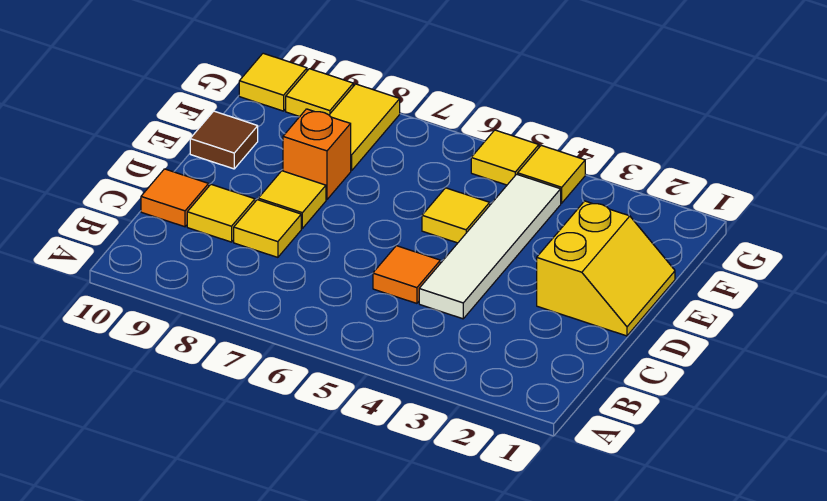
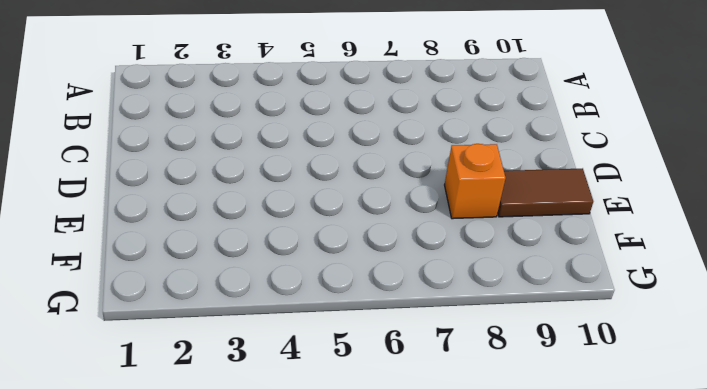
brown 1x2 tile [498,168,593,217] -> brown 1x1 tile [190,111,258,169]
none -> white 1x4 tile [419,174,561,319]
none -> orange 1x1 tile [373,246,440,303]
none -> yellow 1x1 tile [234,200,301,257]

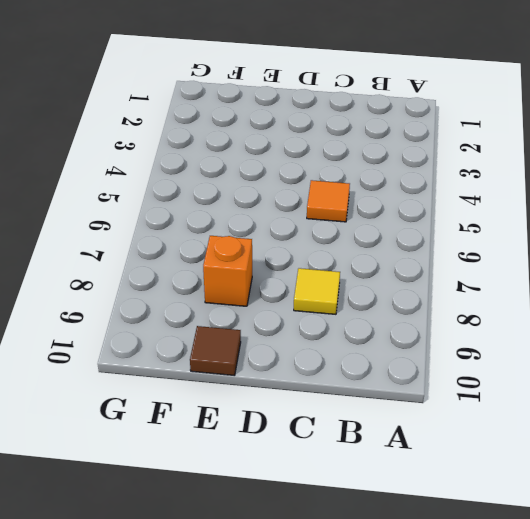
none -> white 1x4 tile [419,174,561,319]
none -> yellow 1x1 tile [187,184,255,242]
none -> orange 1x1 tile [141,169,209,227]

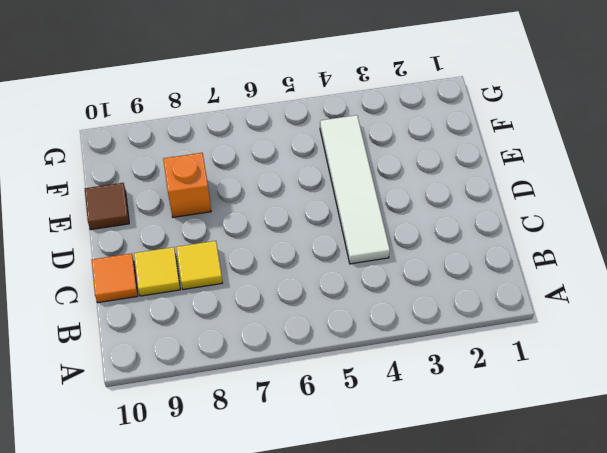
none -> orange 1x1 tile [373,246,440,303]
none -> yellow 2x2 slope [537,201,675,336]
none -> yellow 1x1 tile [258,171,326,228]

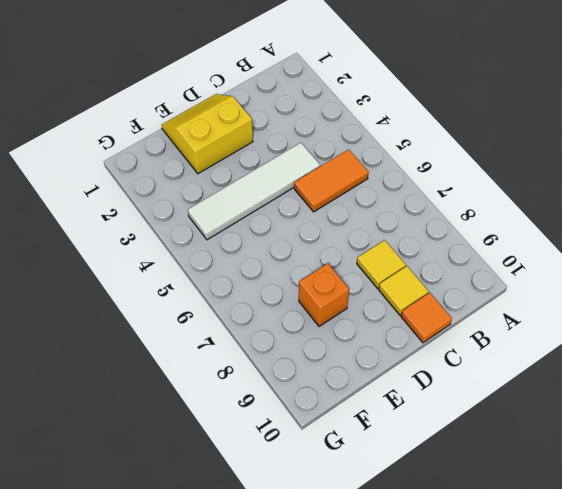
orange 1x2 tile [294,149,369,212] -> orange 1x1 tile [373,246,440,303]
none -> yellow 1x1 tile [258,171,326,228]
none -> yellow 1x1 tile [422,188,490,243]
none -> brown 1x1 tile [190,111,258,169]

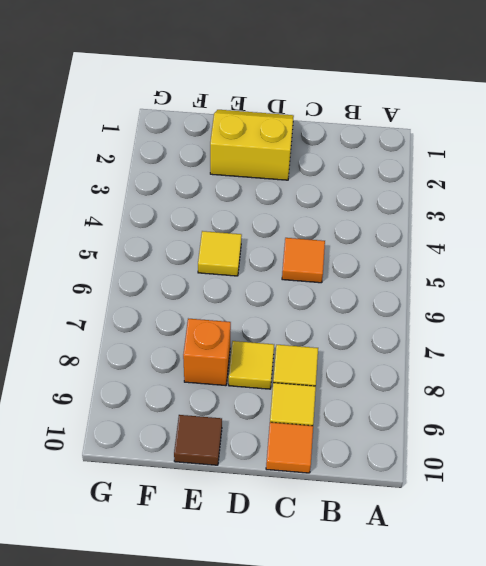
none -> white 1x4 tile [419,174,561,319]
none -> yellow 1x2 tile [329,84,400,171]
none -> yellow 1x1 tile [518,145,585,203]

